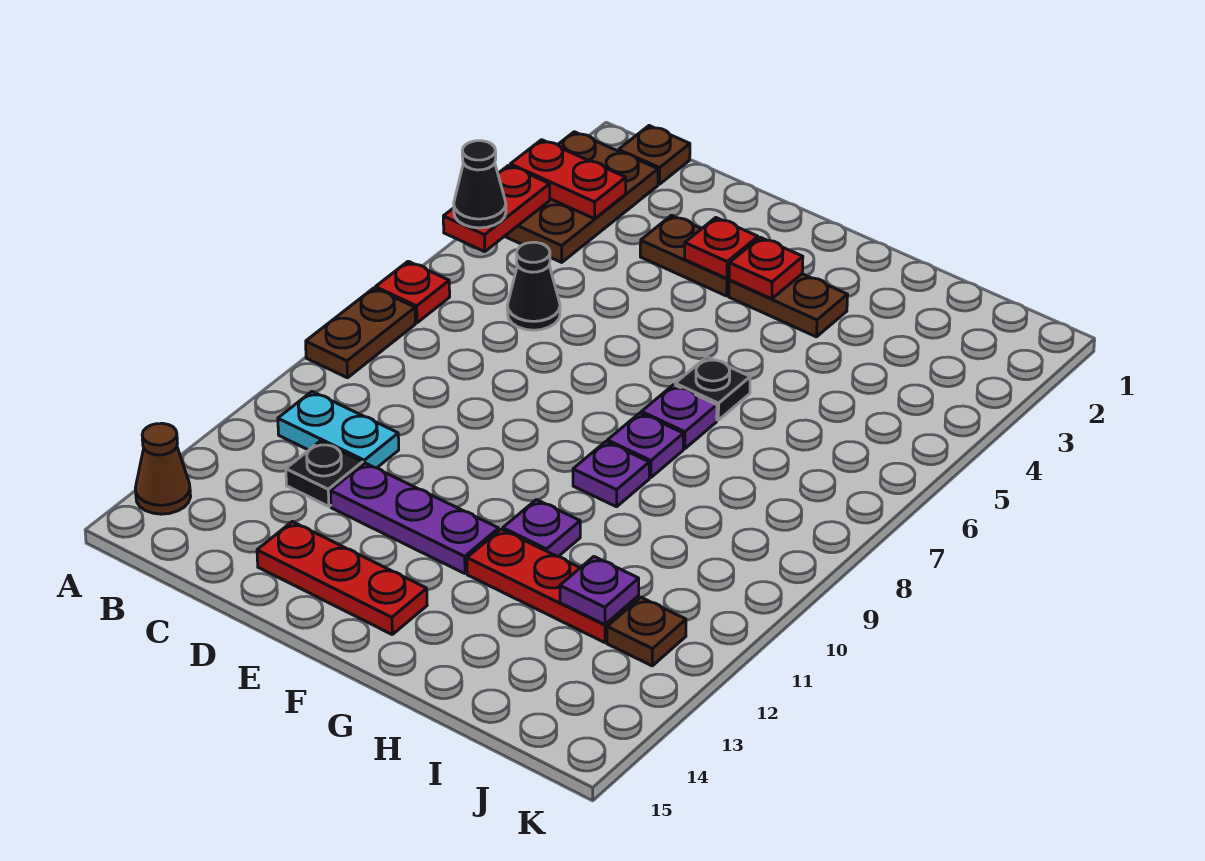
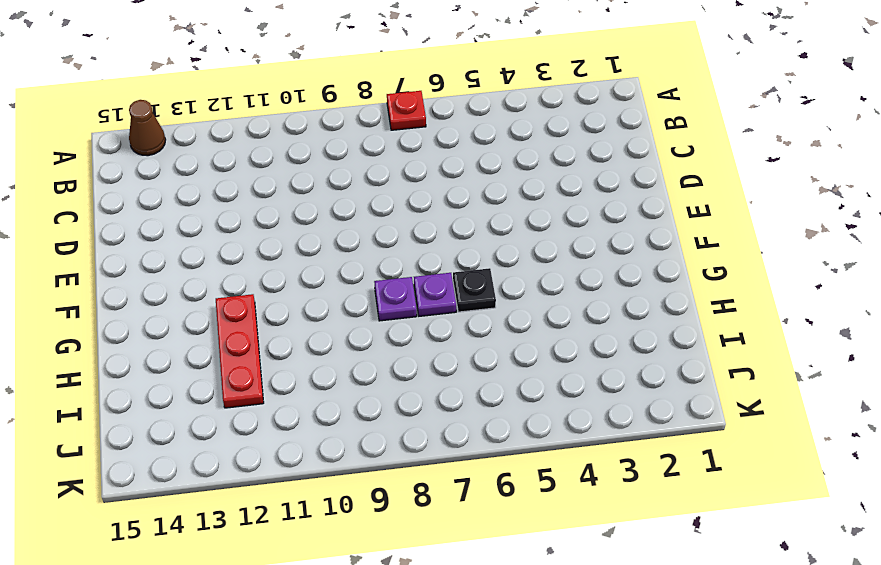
none -> brown 2x3 plate [505,132,658,262]
none -> brown 1x2 plate [306,288,415,378]
none -> brown 1x1 plate [619,126,690,184]

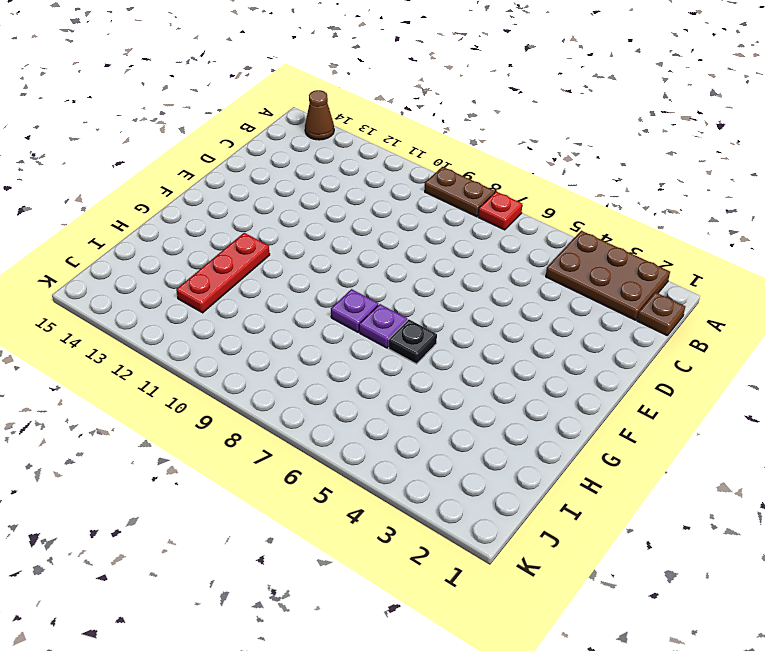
none -> cyan 1x2 plate [278,392,399,468]
none -> black 1x1 cone [507,242,560,330]
none -> black 1x1 plate [286,441,363,506]

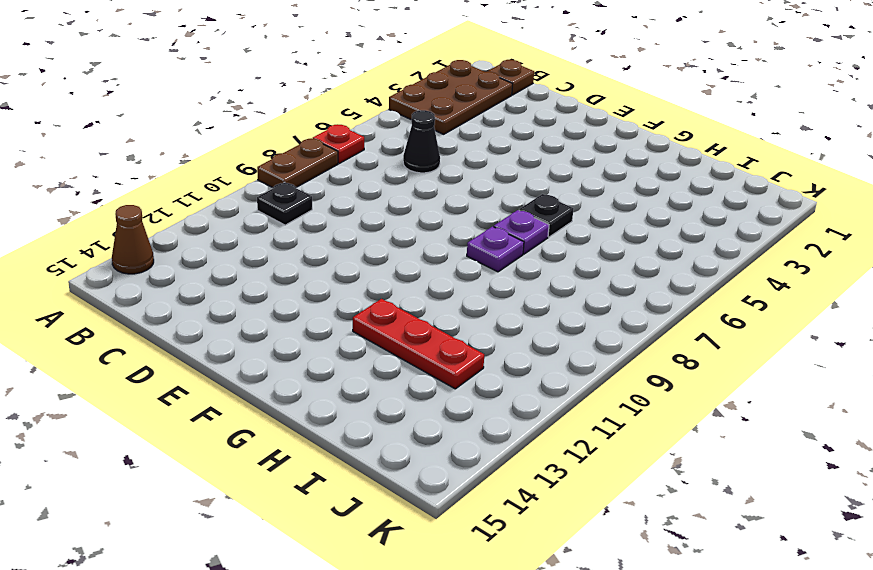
black 1x1 plate [257,182,312,225] -> black 1x1 plate moved to [286,441,363,506]
none -> cyan 1x2 plate [278,392,399,468]
none -> brown 1x2 plate [640,215,729,296]
none -> purple 1x3 plate [330,463,499,574]

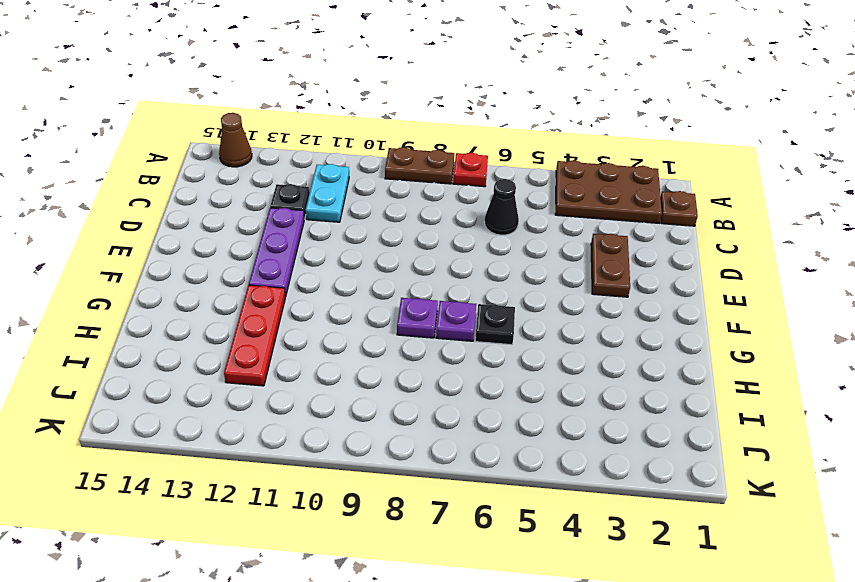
none -> red 1x3 plate [257,522,427,634]
none -> brown 1x2 plate [729,274,848,337]
none -> purple 1x1 plate [573,442,649,507]

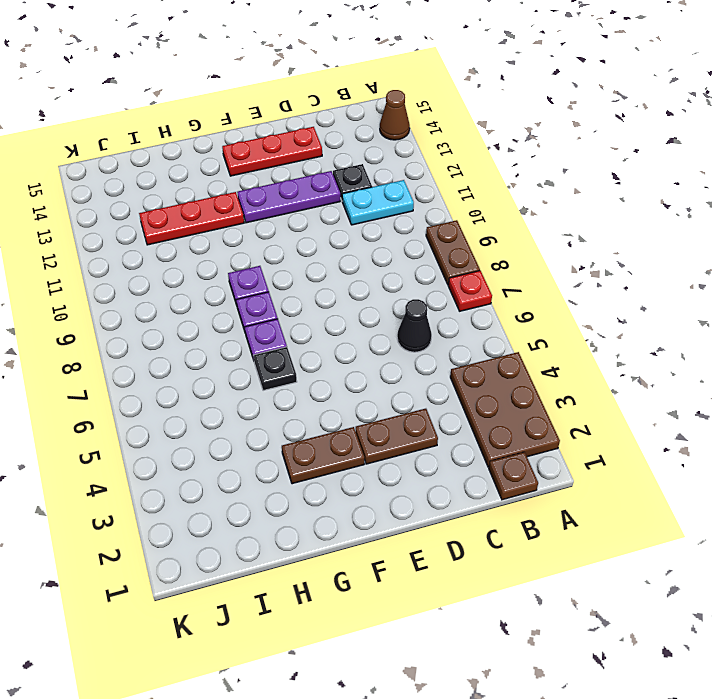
none -> purple 1x1 plate [503,500,580,557]
none -> brown 1x1 plate [607,597,686,666]
none -> red 1x2 plate [510,140,626,219]

